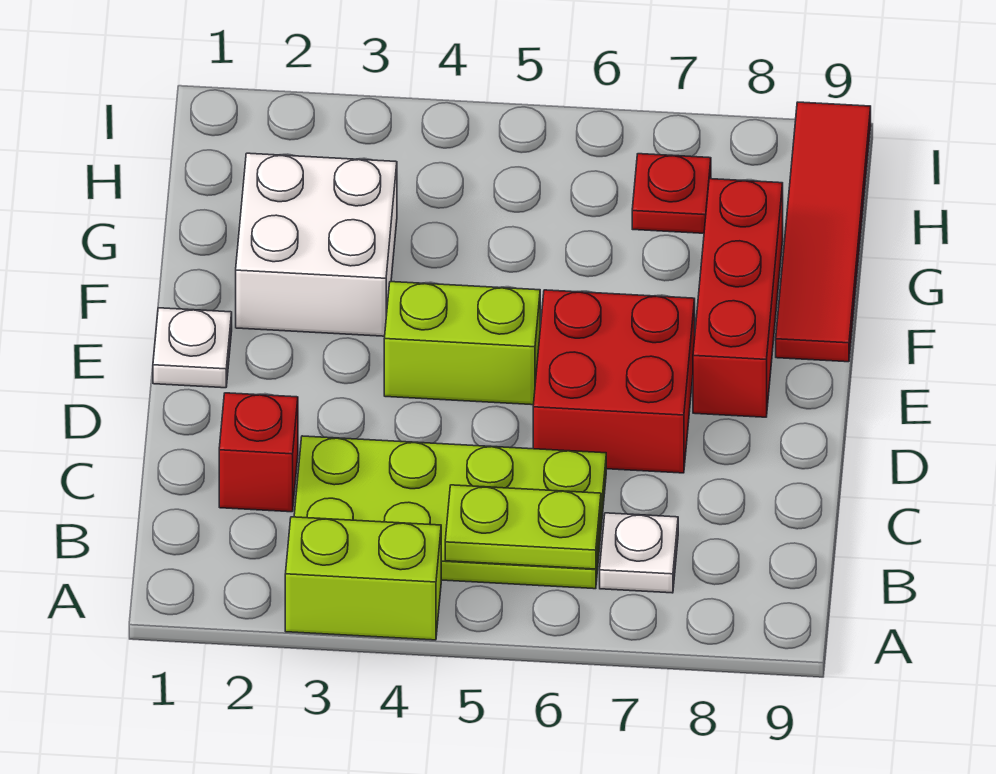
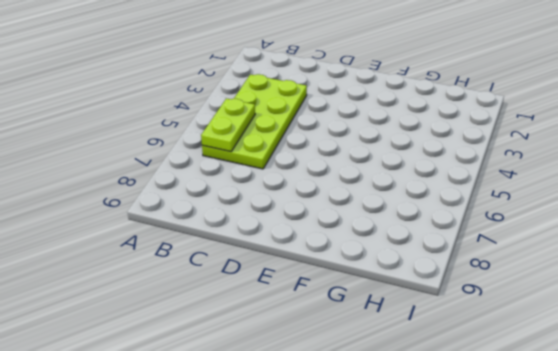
none -> lime 1x2 brick [285,517,441,640]
none -> white 1x1 plate [600,513,678,593]
none -> red 1x1 brick [219,393,298,512]

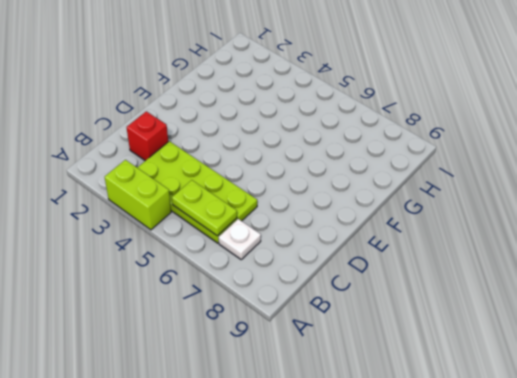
none -> red 2x2 brick [533,290,695,473]
none -> white 1x1 plate [153,308,232,388]
none -> lime 1x2 brick [384,282,540,405]

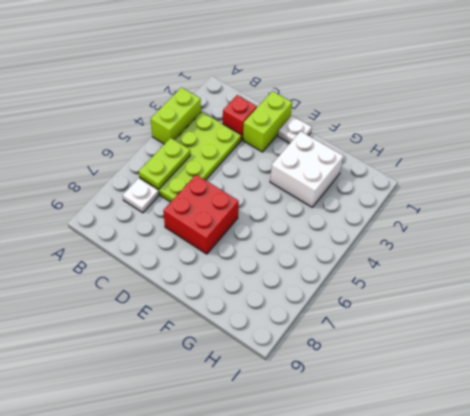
lime 1x2 brick [243,91,292,152] -> lime 1x2 brick moved to [384,282,540,405]
none -> red 1x3 brick [693,179,783,417]
none -> red 1x4 tile [776,102,871,362]
none -> red 1x1 plate [632,154,711,233]

